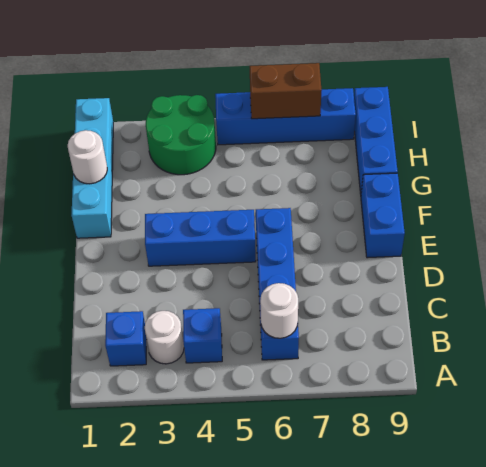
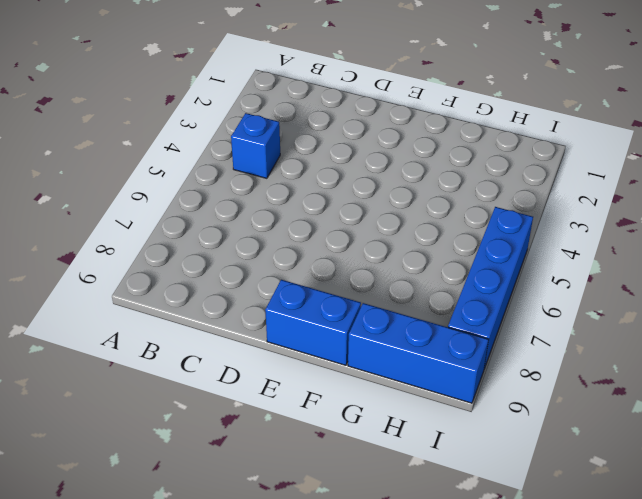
none -> blue 1x1 brick [105,311,147,366]
none -> white 1x1 round brick [145,311,184,364]
none -> blue 1x4 brick [256,208,299,360]

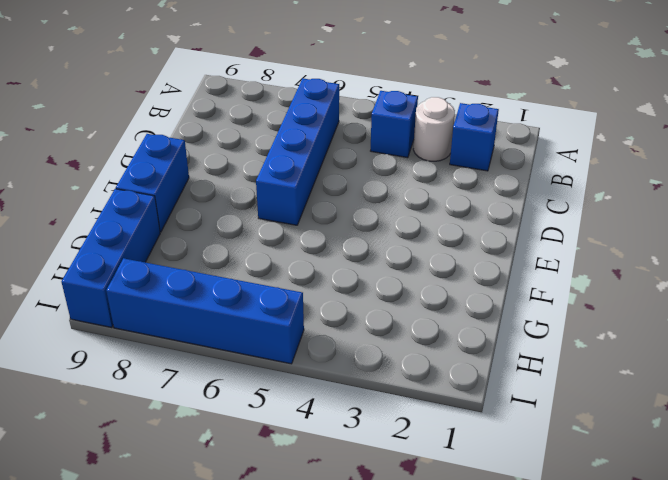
none -> blue 1x3 brick [145,210,256,266]
none -> cyan 1x4 brick [72,98,113,238]
none -> green 2x2 round brick [146,95,216,175]

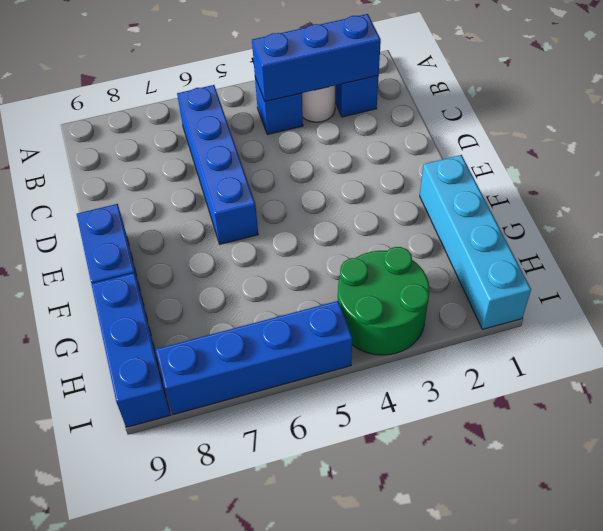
blue 1x3 brick [252,14,381,102] -> blue 1x3 brick moved to [145,210,256,266]
none -> white 1x1 round brick [260,283,298,338]
none -> white 1x1 round brick [68,130,107,184]
none -> brown 1x2 brick [250,63,322,119]

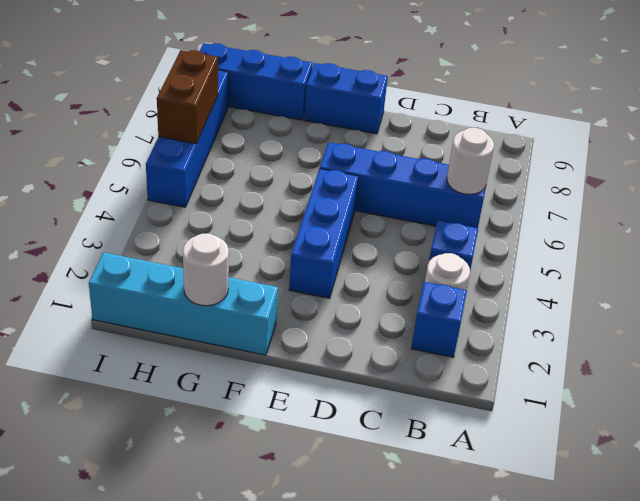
none -> green 2x2 round brick [146,95,216,175]

